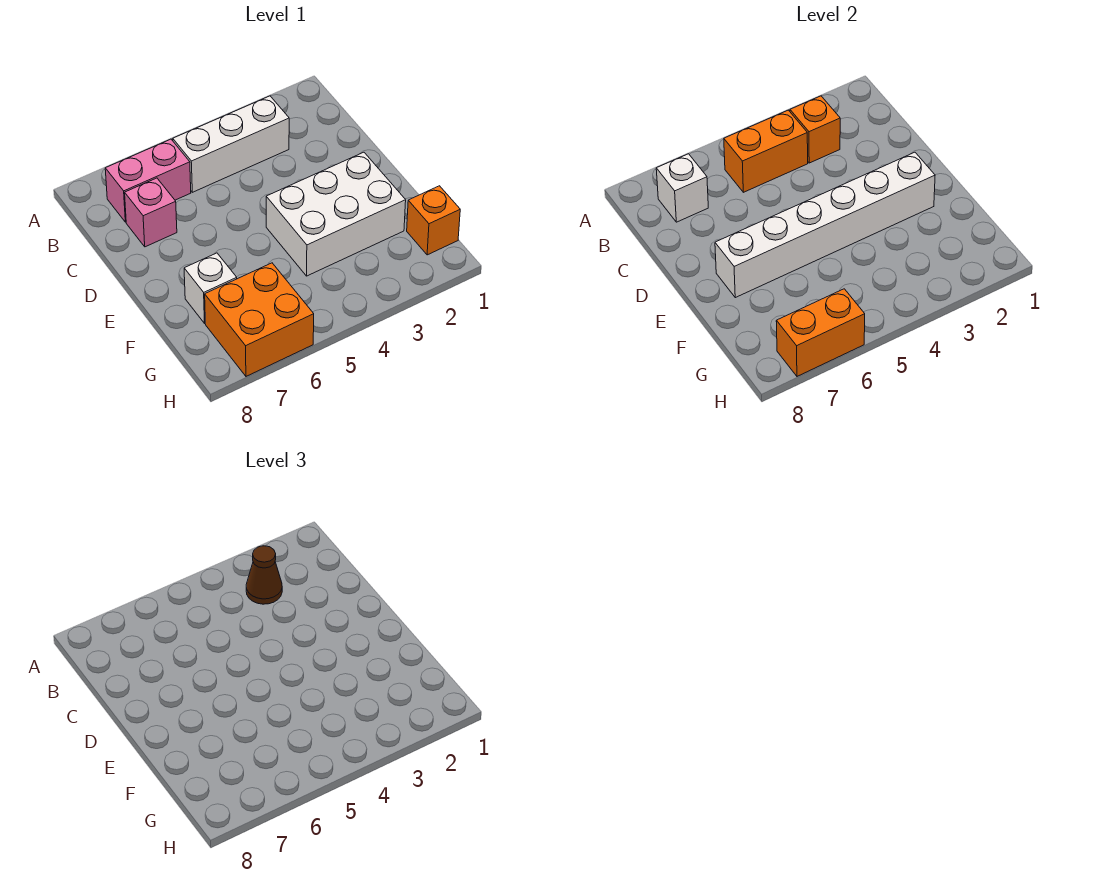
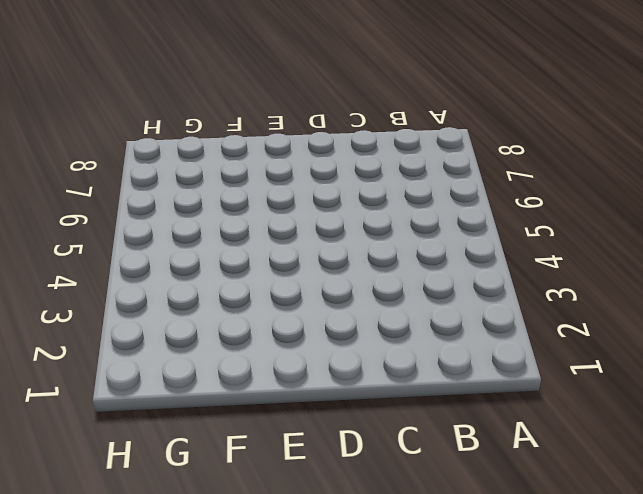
none -> white 1x3 brick [173,96,289,192]
none -> pink 1x2 brick [105,139,191,222]
none -> pink 1x1 brick [125,178,177,247]

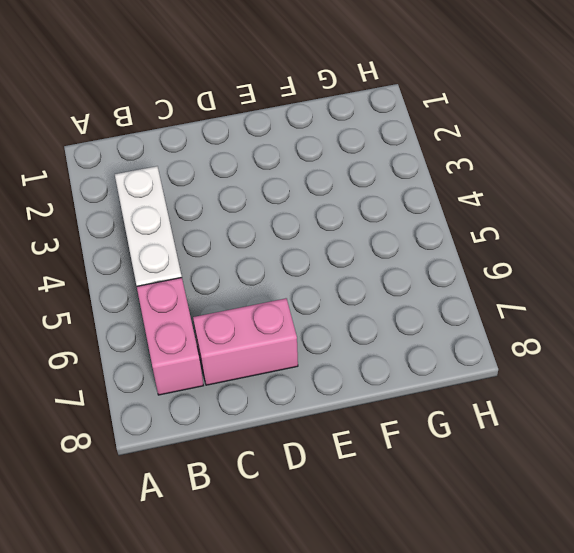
pink 1x2 brick [193,298,298,385] -> pink 1x1 brick [125,178,177,247]
none -> white 2x3 brick [266,152,406,276]
none -> white 1x1 brick [184,253,237,323]
none -> orange 1x1 brick [407,186,460,255]

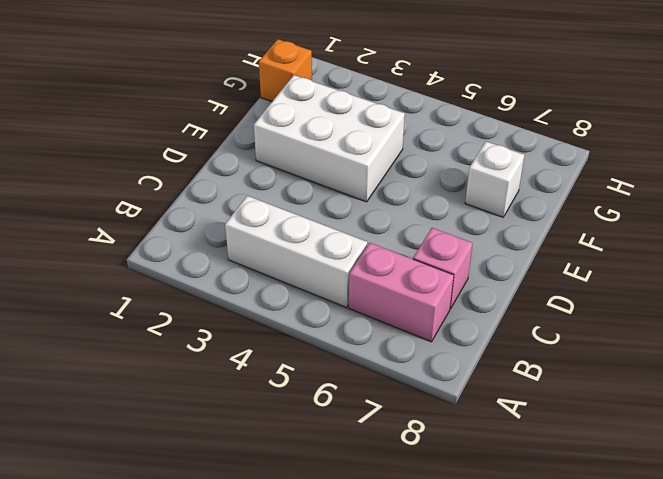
none -> orange 2x2 brick [205,263,314,376]
none -> orange 1x1 brick [790,96,840,163]
none -> orange 1x2 brick [724,110,808,192]

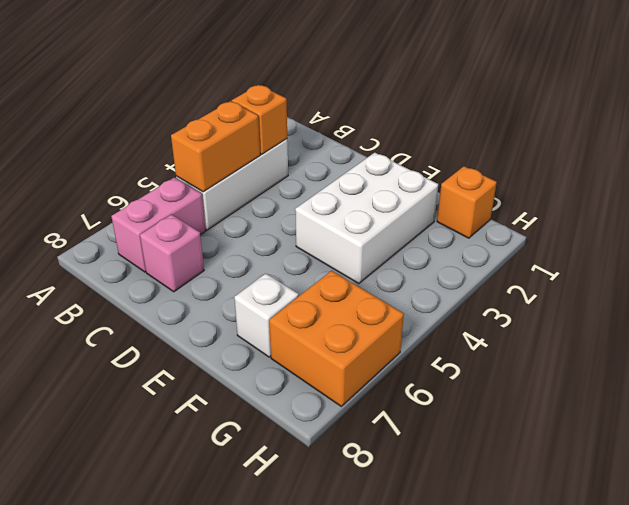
none -> white 1x1 brick [656,154,708,222]
none -> white 1x6 brick [715,152,935,298]
none -> orange 1x2 brick [776,289,865,376]

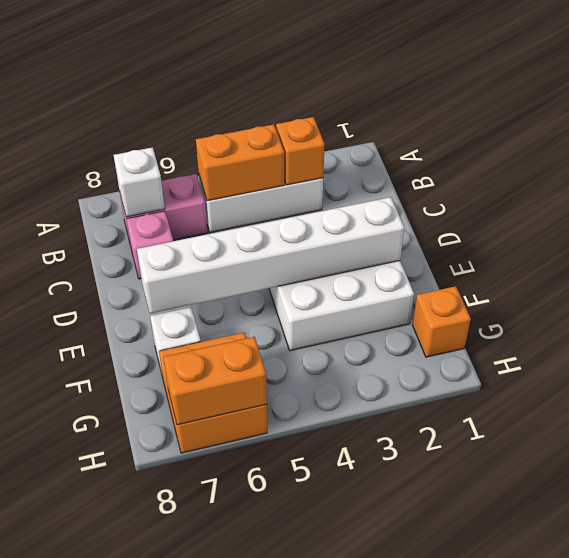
none -> brown 1x1 cone [246,546,282,604]

